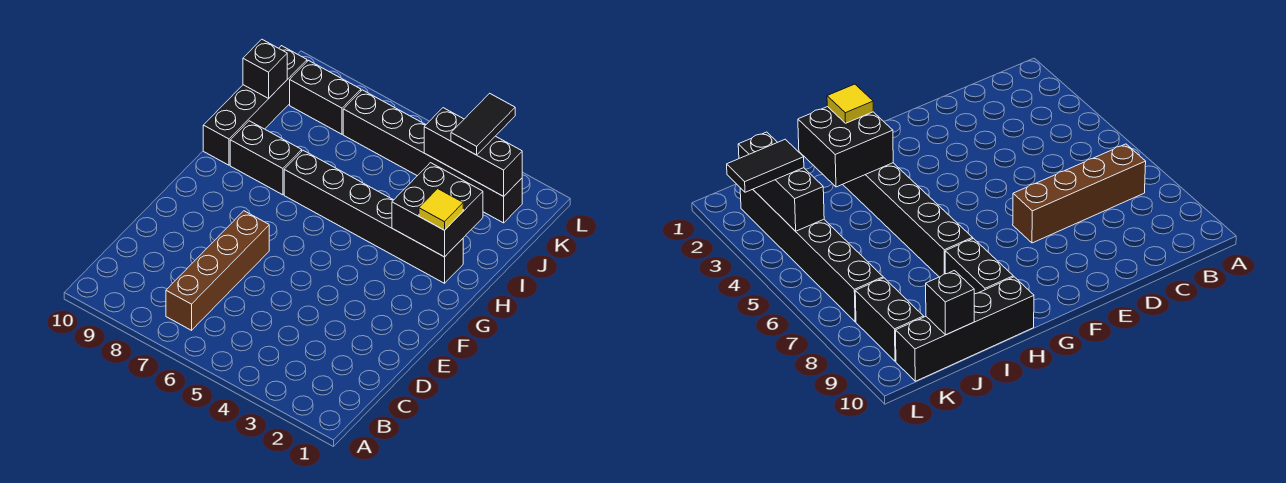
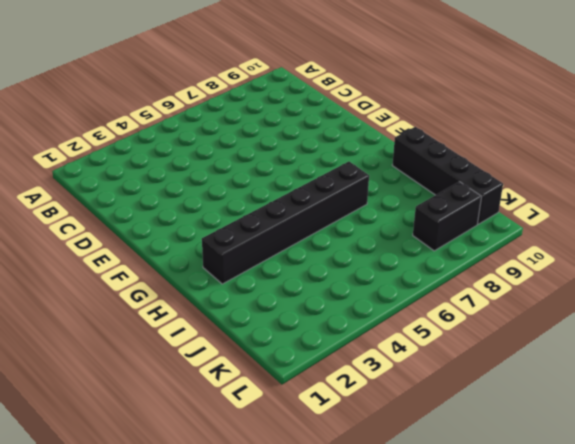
none -> brown 1x4 brick [166,211,269,330]
none -> black 1x2 brick [230,121,302,195]

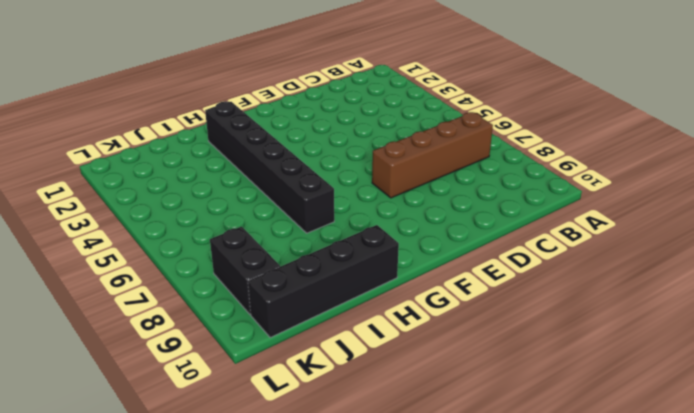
none -> black 1x2 brick [230,121,302,195]
none -> black 1x6 brick [343,90,522,223]

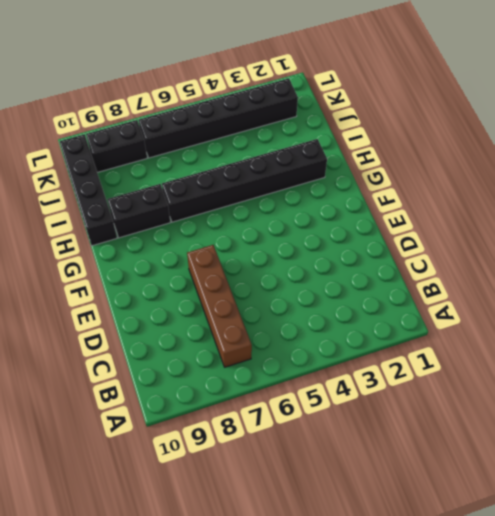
none -> black 2x2 brick [392,163,483,257]
none -> black 1x1 brick [243,39,287,98]

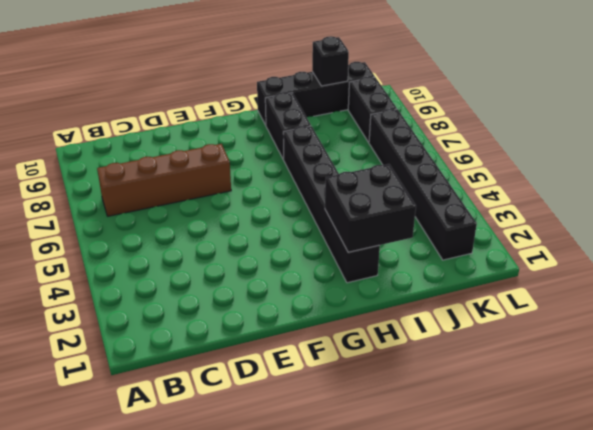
none -> black 1x3 brick [424,108,522,196]
none -> yellow 1x1 tile [419,189,463,230]

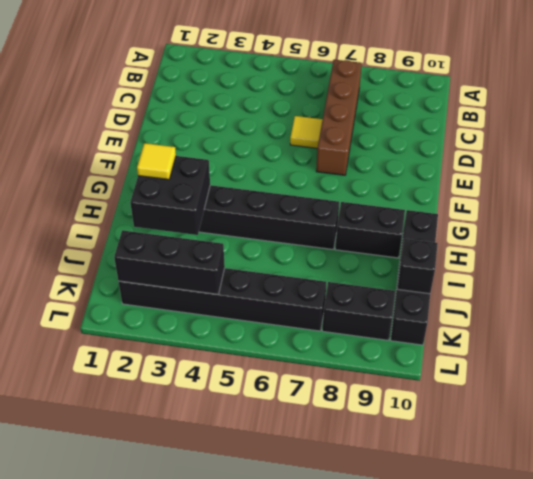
yellow 1x1 tile [290,116,323,148] -> none
none -> black 1x2 tile [451,93,515,155]

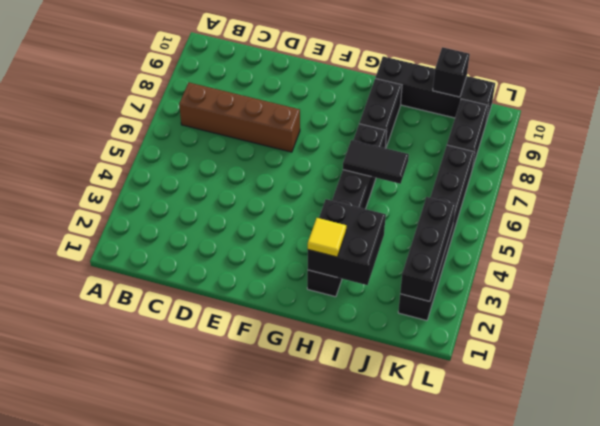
black 1x2 tile [343,140,409,184] -> black 1x2 tile moved to [451,93,515,155]

